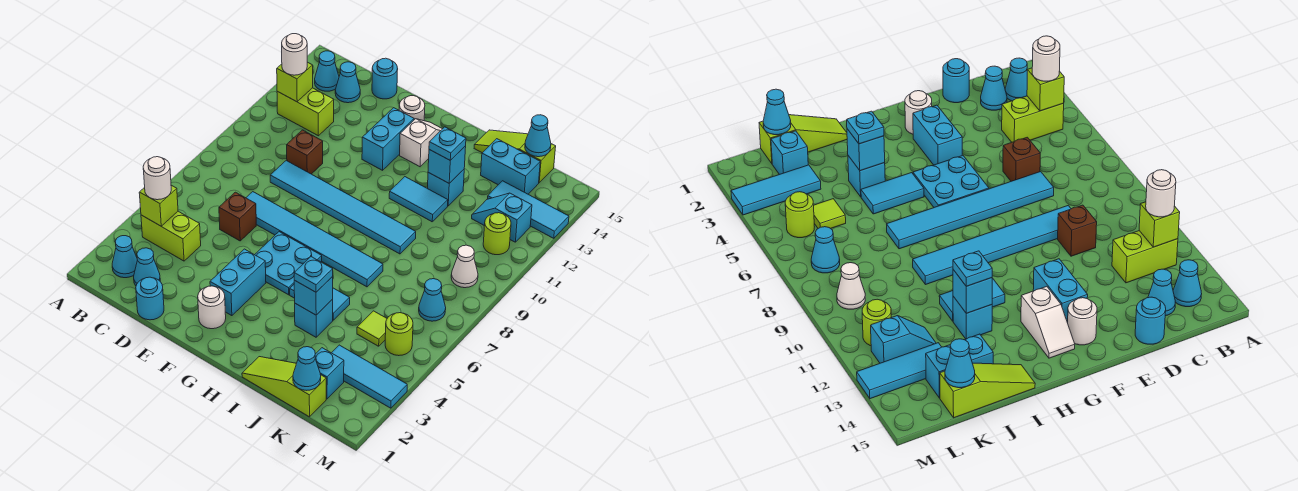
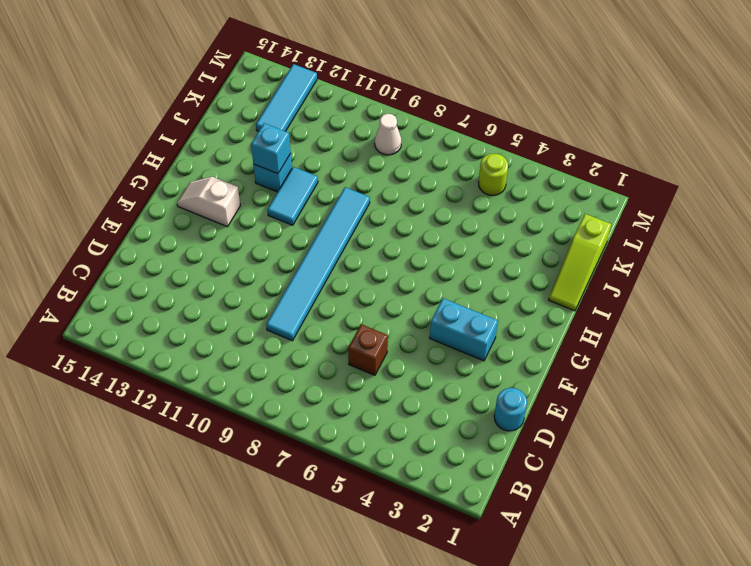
none -> cyan 1x1 cone [112,236,137,278]
none -> lime 1x2 brick [141,211,201,261]
none -> lime 1x2 brick [277,88,334,136]
none -> cyan 1x1 cone [315,51,339,91]

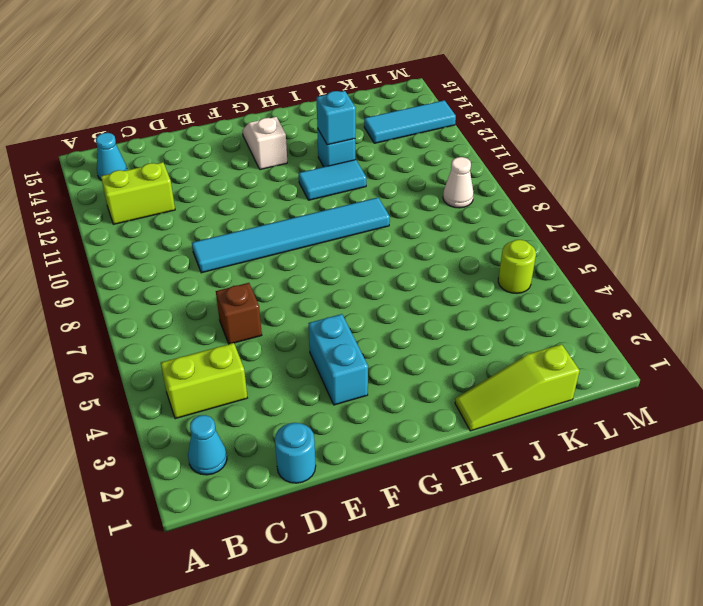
none -> cyan 1x1 cone [134,248,160,286]
none -> cyan 1x1 cone [335,62,360,103]
none -> cyan 1x6 tile [246,192,383,287]
none -> brown 1x1 brick [287,130,323,174]

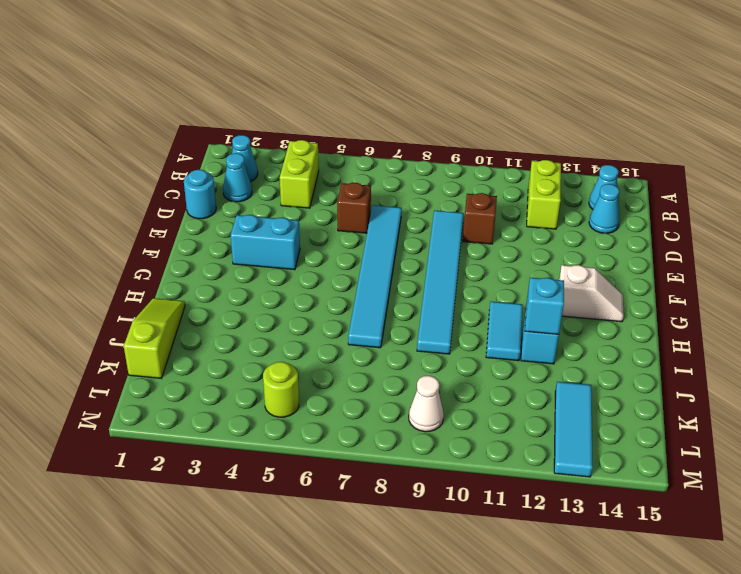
none -> cyan 1x1 round brick [372,58,398,99]
none -> white 1x1 round brick [198,286,226,329]
none -> cyan 2x2 plate [255,232,322,295]
none -> cyan 1x2 brick [362,108,414,170]

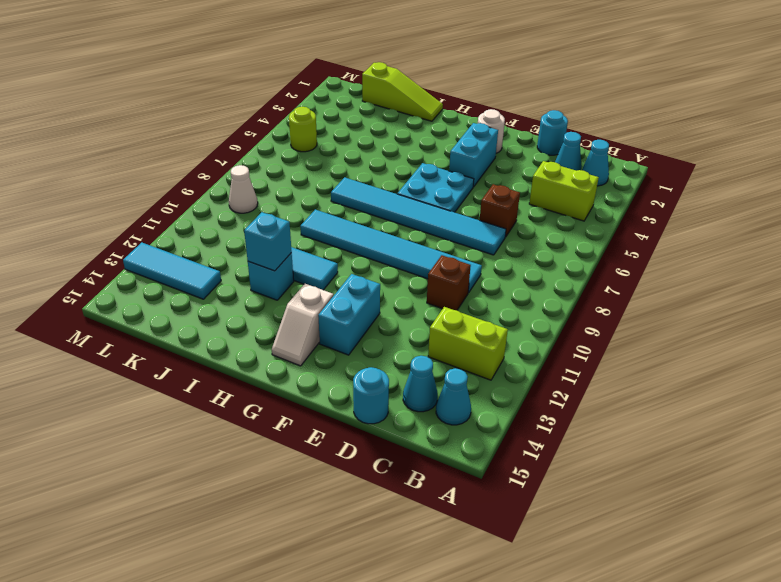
none -> white 1x1 round brick [399,96,425,121]
none -> cyan 1x2 tile [290,285,350,320]
none -> cyan 1x1 brick [295,299,333,337]
none -> lime 1x3 slope [474,130,556,183]

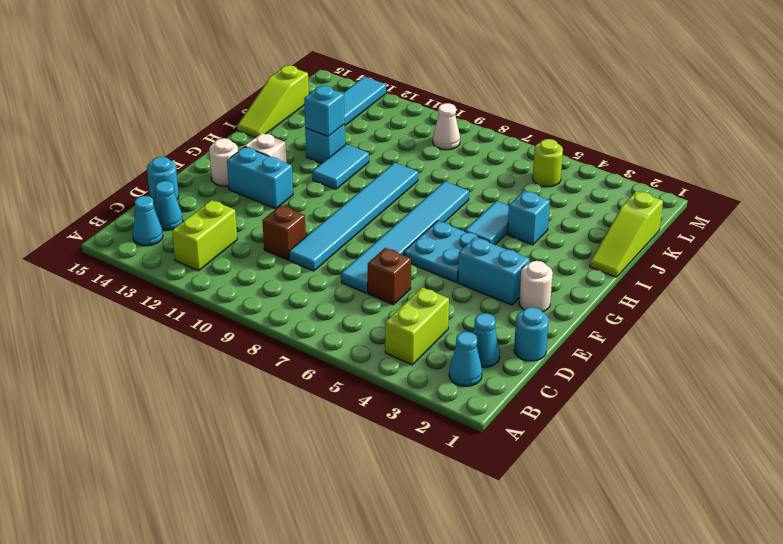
none -> cyan 1x2 brick [481,139,540,194]
none -> cyan 1x1 brick [315,348,344,399]
none -> cyan 1x3 tile [332,345,407,408]
none -> lime 1x1 tile [357,311,387,346]

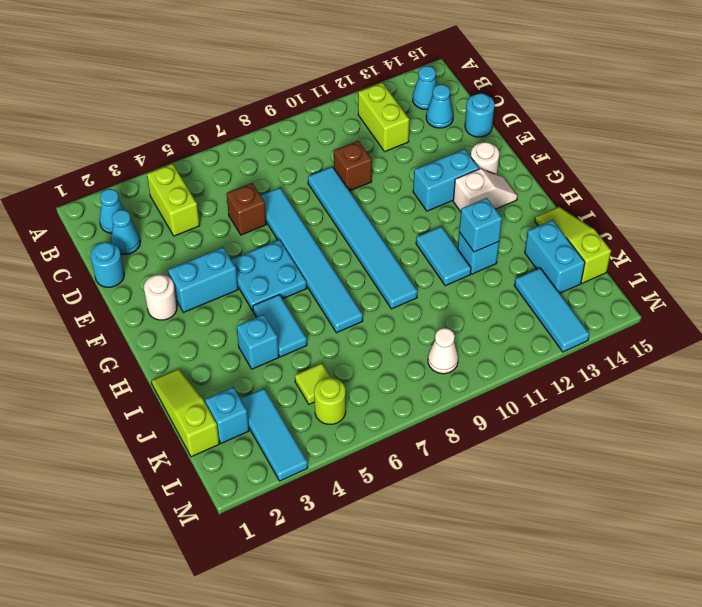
none -> cyan 1x2 slope [472,193,532,242]
none -> cyan 1x1 cone [419,279,446,321]
none -> lime 1x1 round brick [483,213,511,255]
none -> lime 1x1 brick [139,185,178,226]

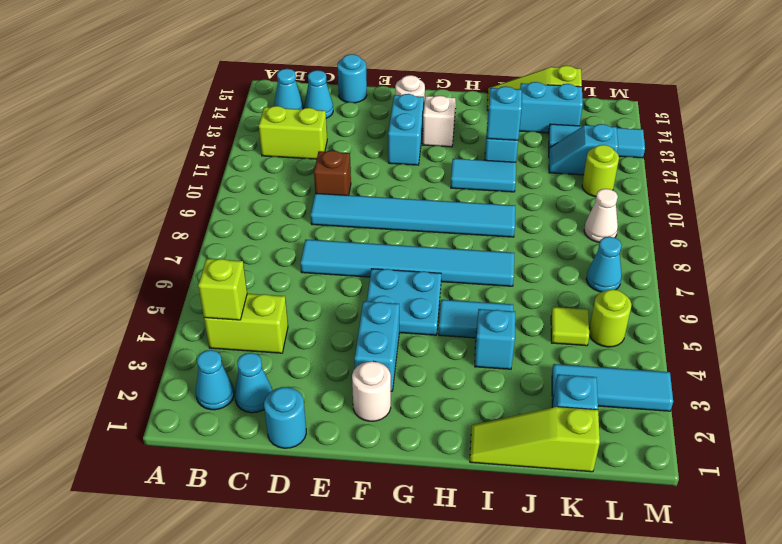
none -> brown 1x1 brick [219,192,256,241]
none -> lime 1x1 brick [277,62,313,102]
none -> cyan 1x1 brick [294,277,333,315]
none -> cyan 1x1 cone [293,347,321,390]

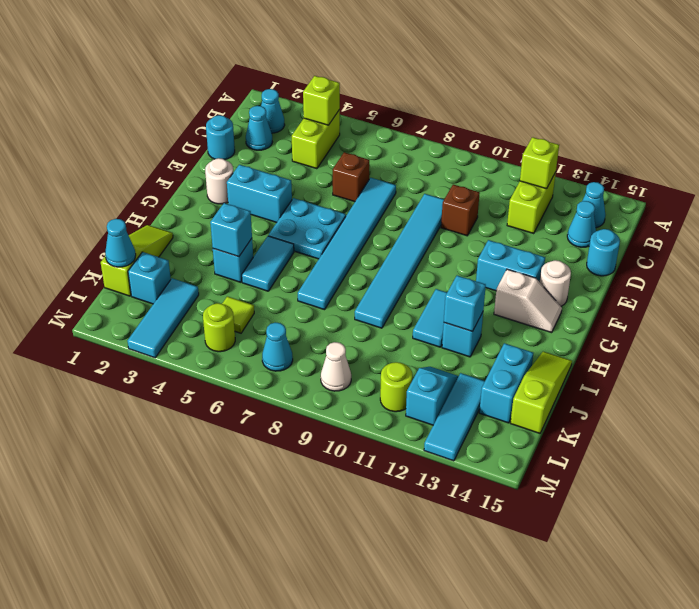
none -> cyan 1x1 cone [525,115,551,157]
none -> white 1x1 round brick [143,157,171,200]
none -> white 1x1 round brick [282,34,307,75]
none -> cyan 1x1 plate [294,257,333,292]

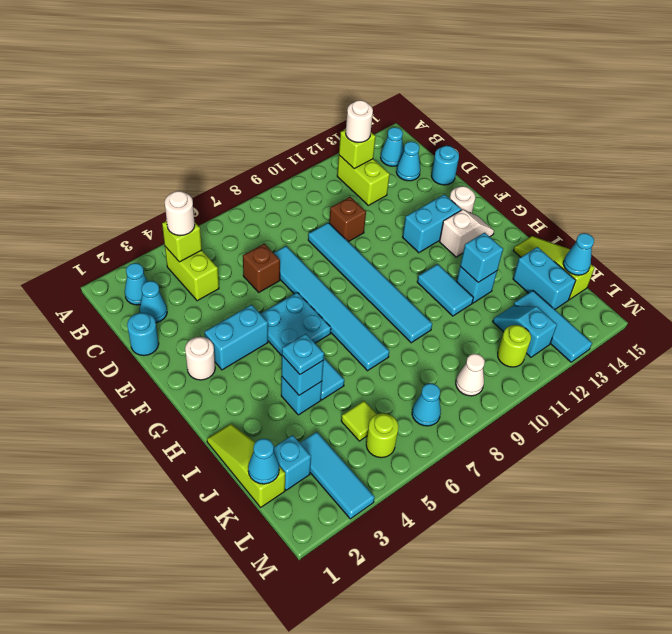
none -> cyan 1x1 plate [429,127,466,160]

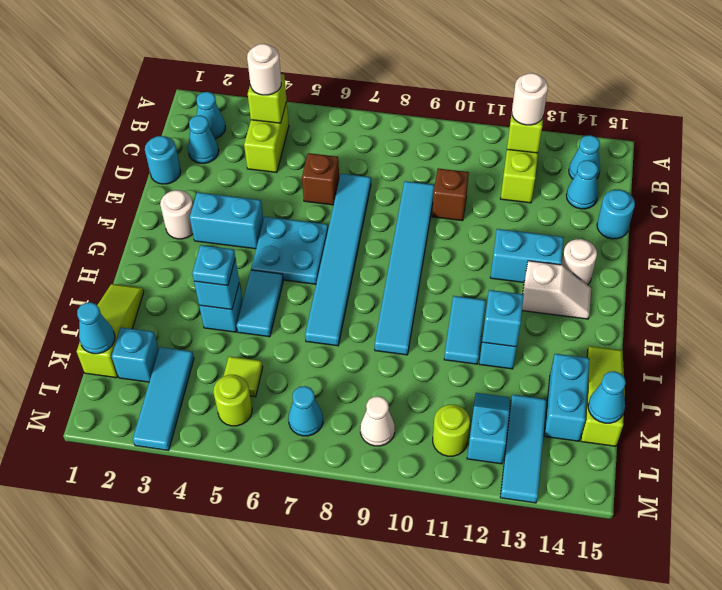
none -> cyan 1x1 plate [429,127,466,160]

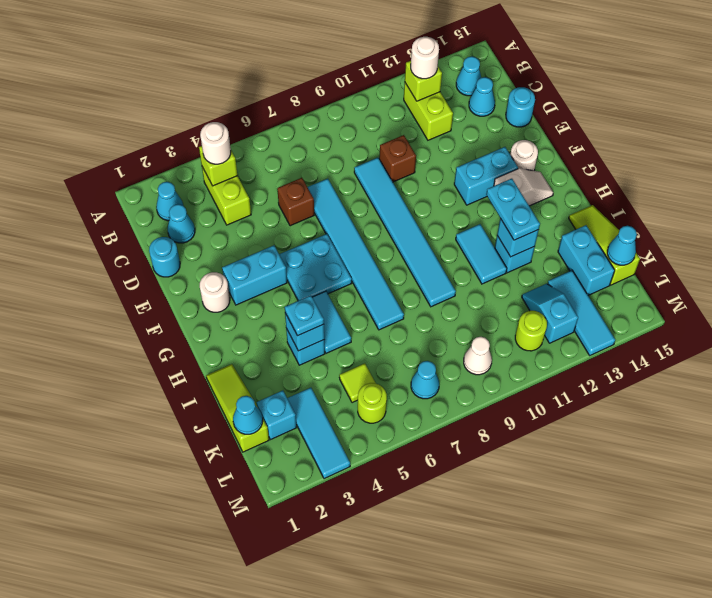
cyan 1x2 plate [486,179,540,240] -> cyan 1x1 plate [429,127,466,160]

